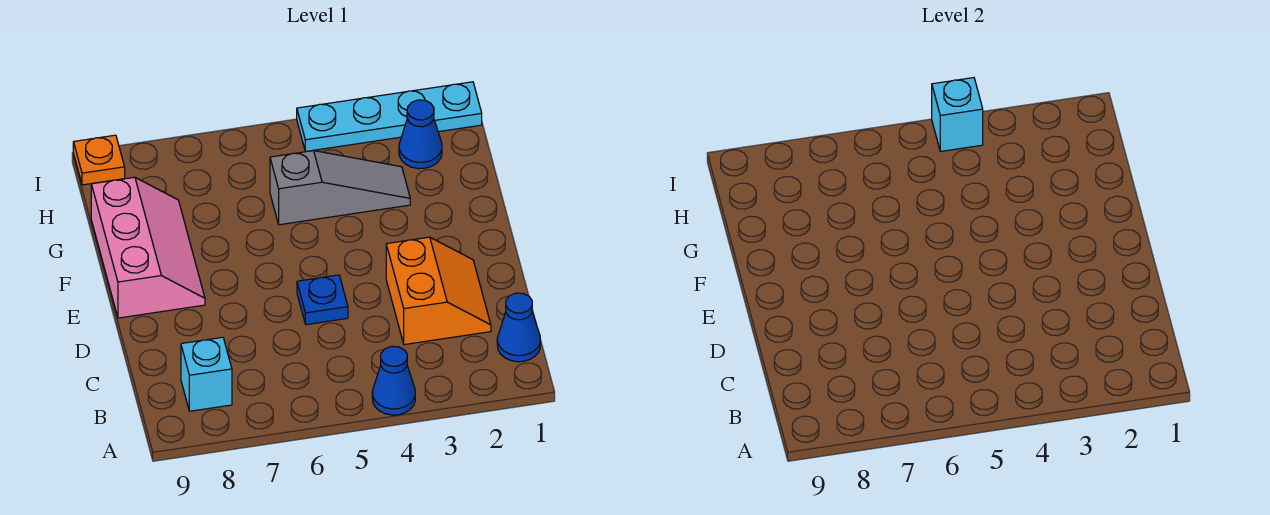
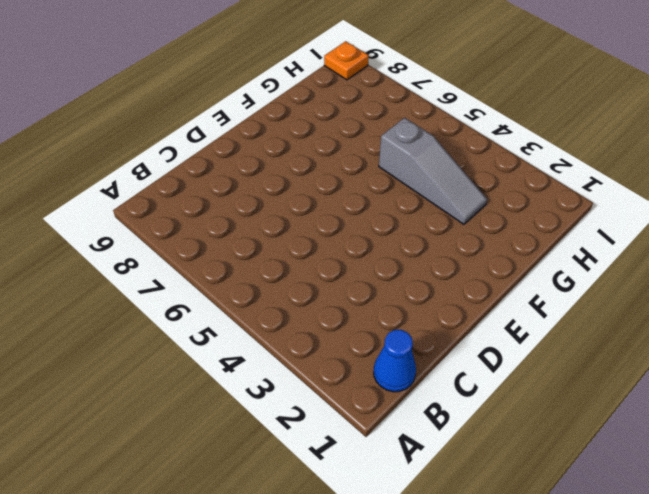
none -> blue 1x1 cone [372,346,415,415]
none -> cyan 1x1 brick [181,337,232,411]

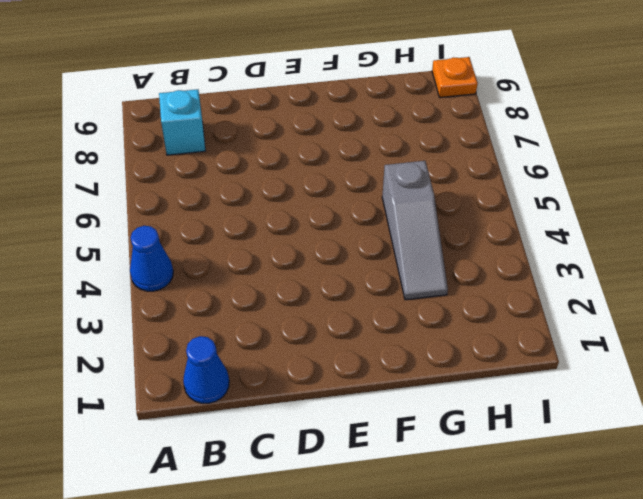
none -> orange 2x2 slope [386,237,491,345]
none -> blue 1x1 plate [297,275,348,325]

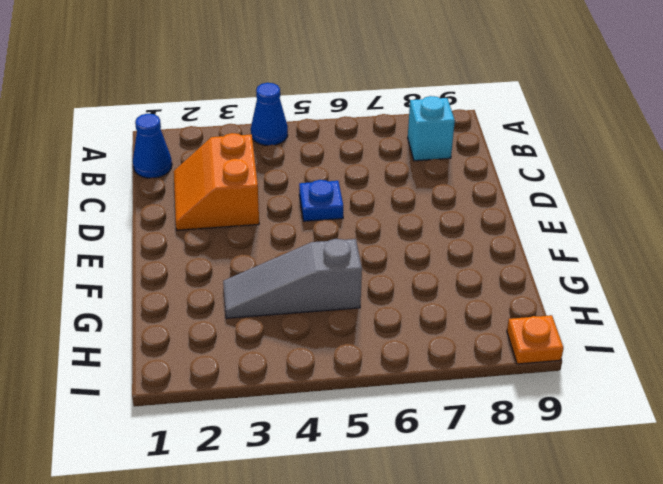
none -> pink 2x3 slope [91,177,205,318]
none -> blue 1x1 cone [399,100,442,169]

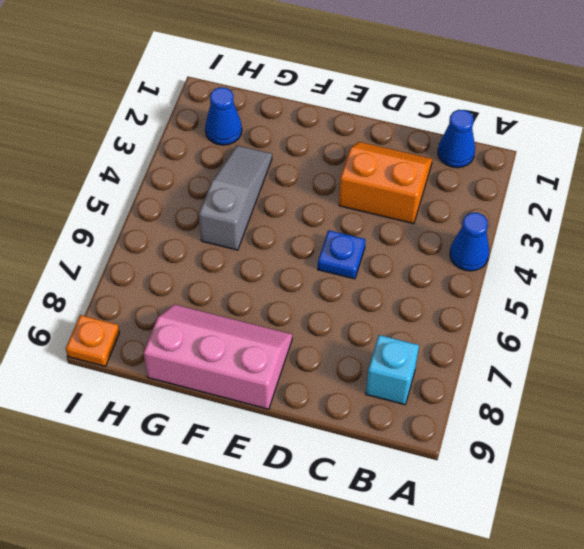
none -> cyan 1x4 plate [297,82,482,152]
none -> cyan 1x1 brick [932,78,983,151]

